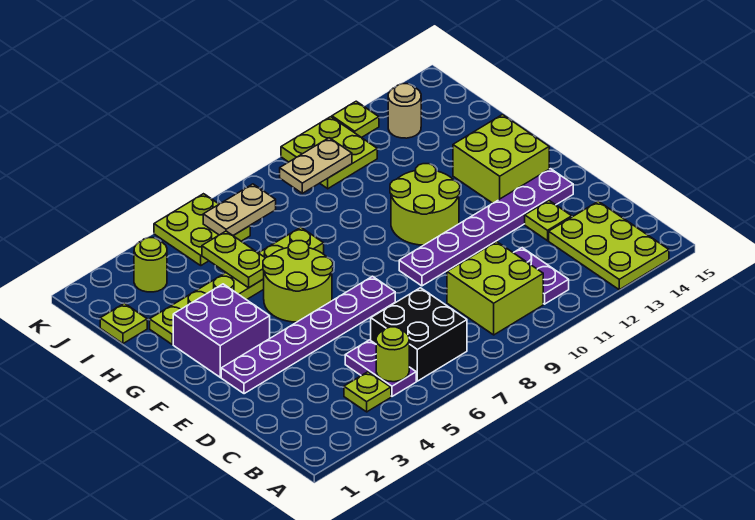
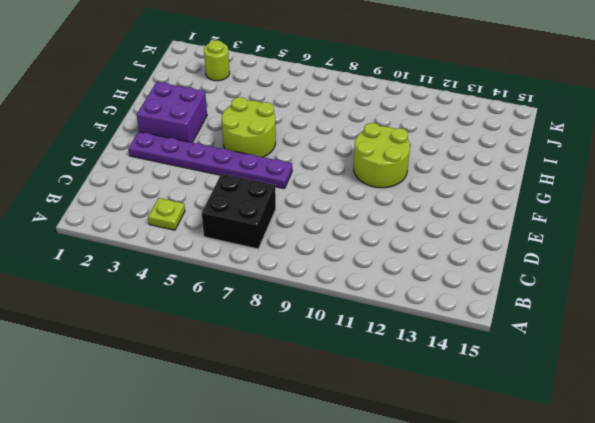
none -> lime 2x3 plate [549,201,669,290]
none -> purple 1x2 plate [345,340,416,396]
none -> lime 2x2 brick [447,242,543,335]

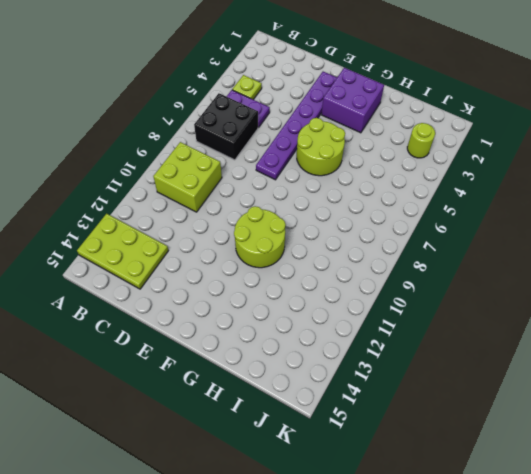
none -> purple 1x2 plate [514,248,569,304]
none -> lime 1x1 plate [525,201,572,241]
none -> purple 1x6 plate [399,169,573,286]

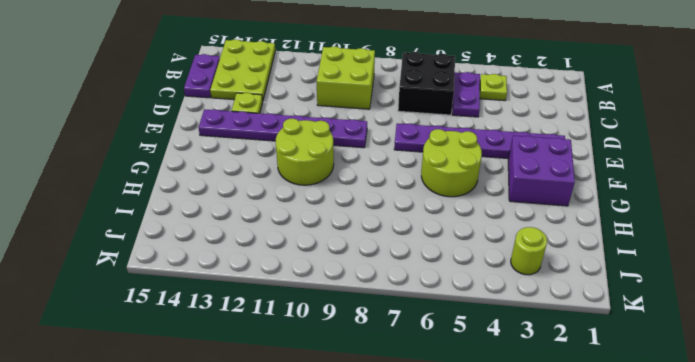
purple 1x2 plate [184,54,220,98] -> purple 1x2 plate moved to [514,248,569,304]
none -> lime 2x2 brick [453,115,549,203]
none -> lime 1x6 plate [150,227,324,344]
none -> lime 1x1 plate [100,303,147,344]

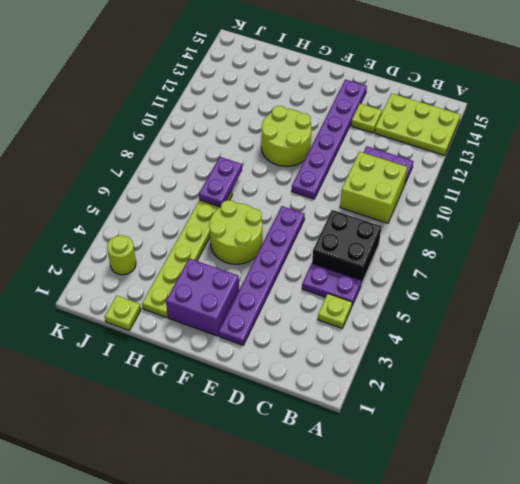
purple 1x2 plate [199,157,242,207] -> none
none -> lime 2x2 brick [453,115,549,203]
none -> lime 2x2 plate [154,194,250,265]
none -> lime 2x2 plate [281,117,377,189]

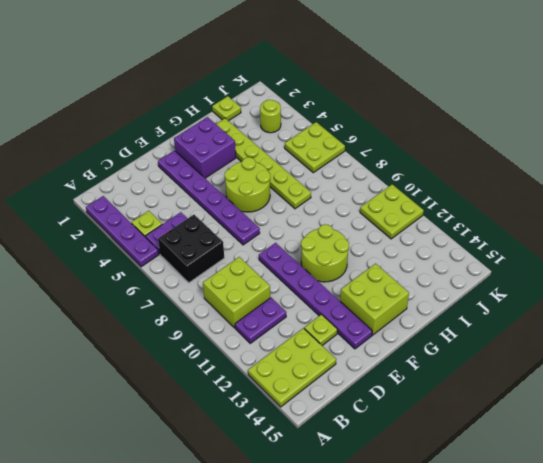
purple 1x4 plate [86,196,159,267] -> none
none -> tan 1x1 round brick [388,84,421,138]
none -> lime 1x1 plate [332,101,379,138]
none -> lime 1x1 round brick [376,327,409,382]

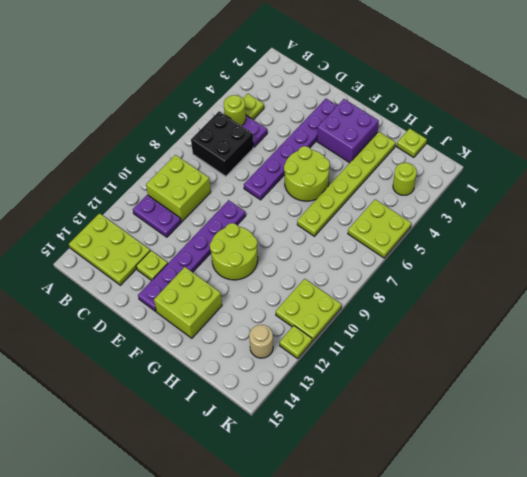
none -> lime 1x2 plate [202,231,265,288]
none -> tan 1x2 plate [203,184,276,235]
none -> tan 1x2 plate [280,138,352,193]

